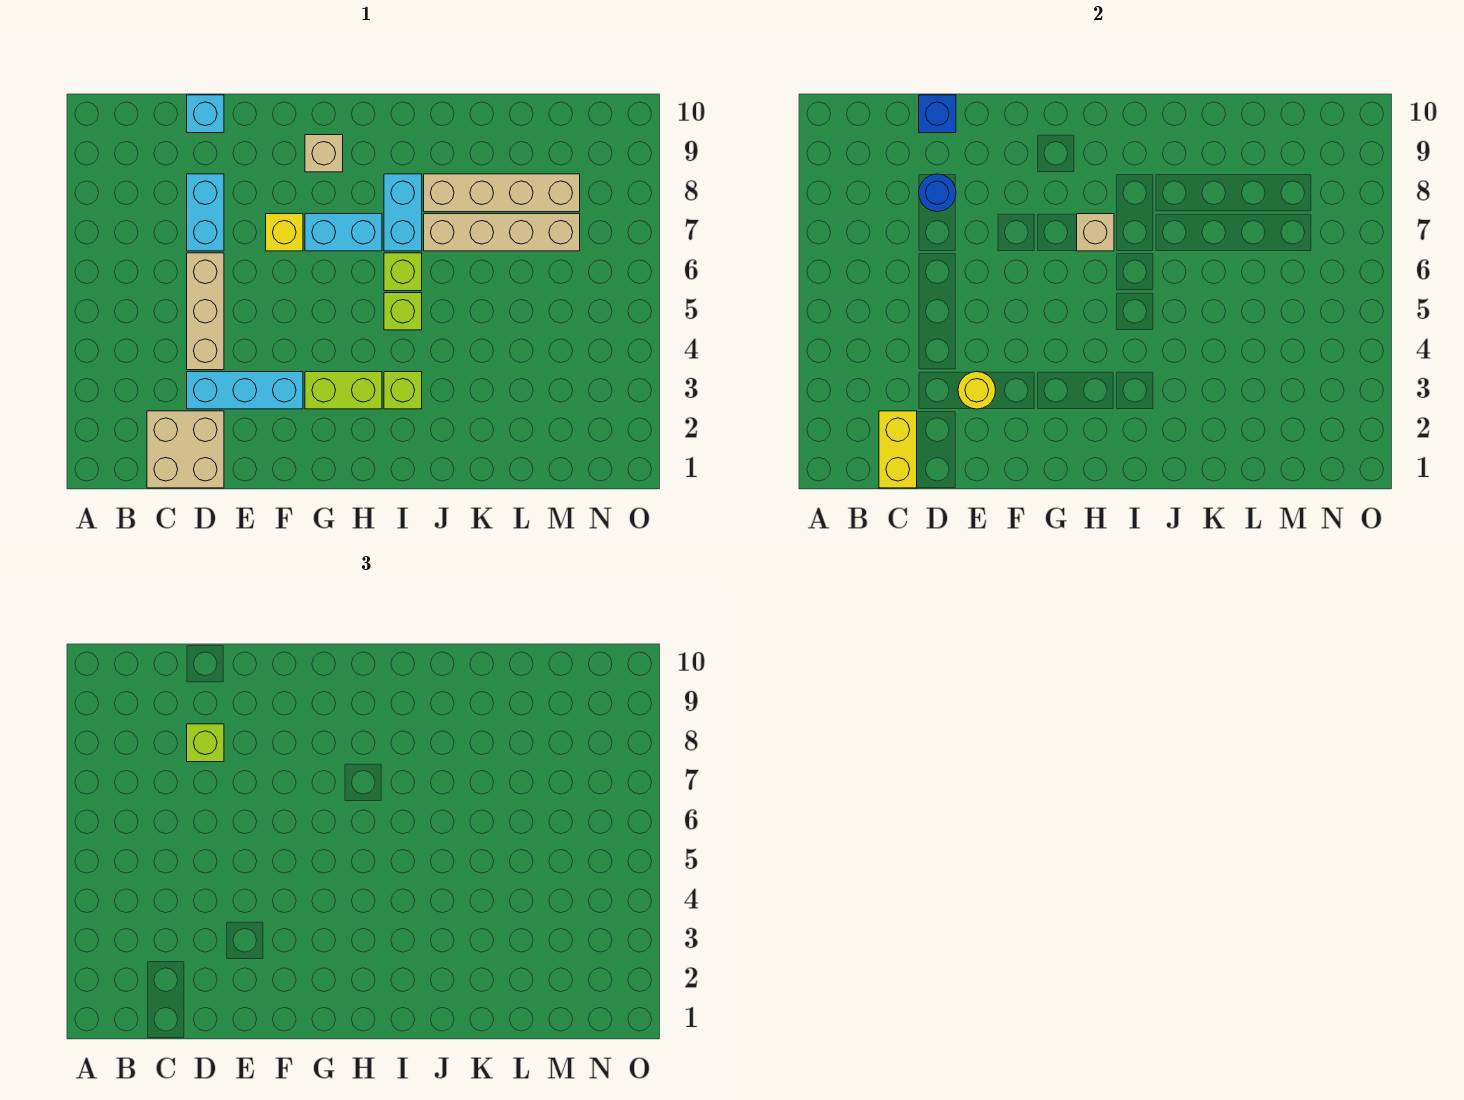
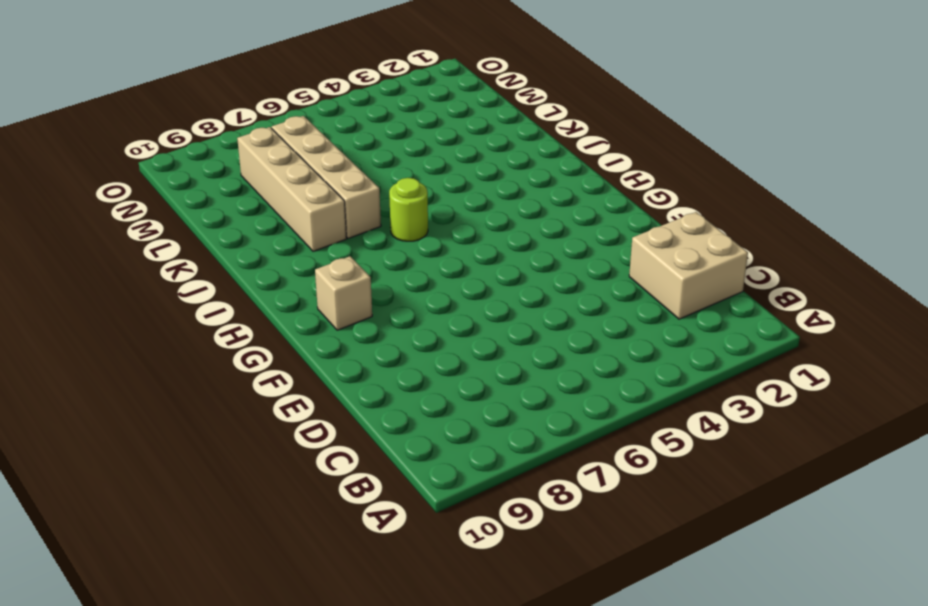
lime 1x1 round brick [389,178,428,241] -> lime 1x1 brick [384,253,422,291]
none -> cyan 1x3 brick [187,372,303,409]
none -> tan 1x3 brick [187,253,224,370]
none -> cyan 1x2 brick [187,174,224,251]

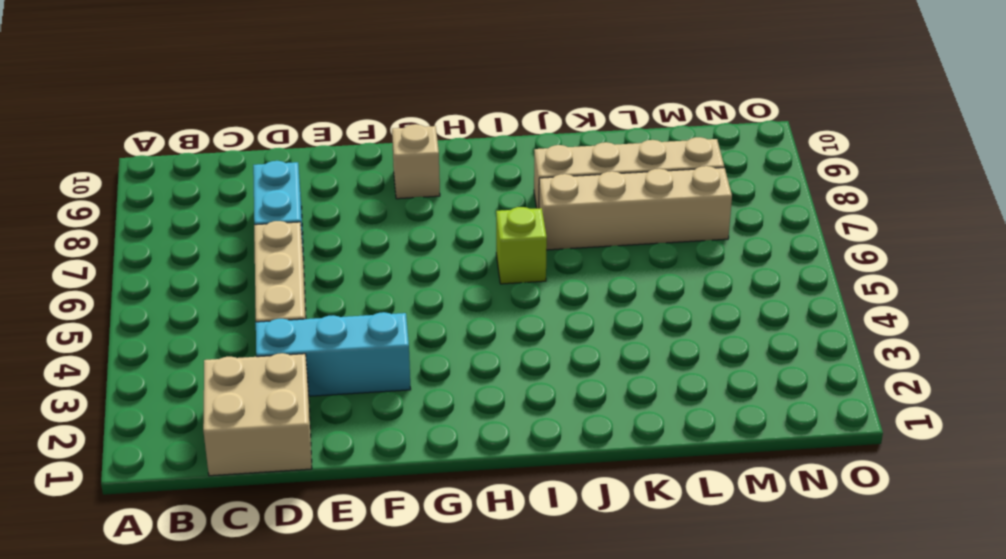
none -> cyan 1x1 brick [187,95,224,133]
none -> yellow 1x1 brick [266,214,303,251]
none -> lime 1x2 brick [305,372,382,409]

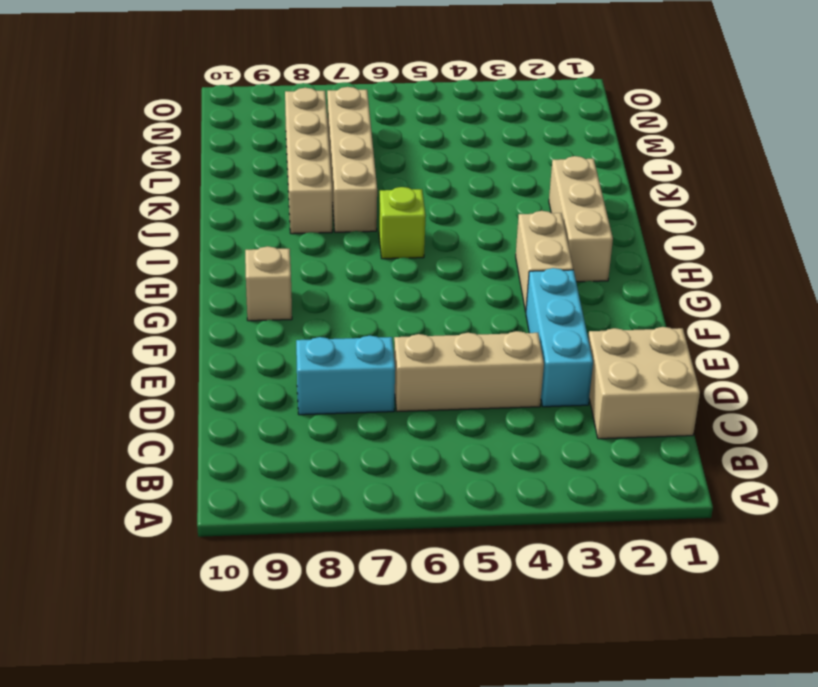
tan 1x2 brick [516,211,573,312] -> lime 1x2 brick [305,372,382,409]
tan 1x3 brick [549,156,613,282] -> none
none -> cyan 1x1 brick [187,95,224,133]
none -> yellow 1x1 brick [266,214,303,251]
none -> cyan 1x2 brick [305,214,382,251]

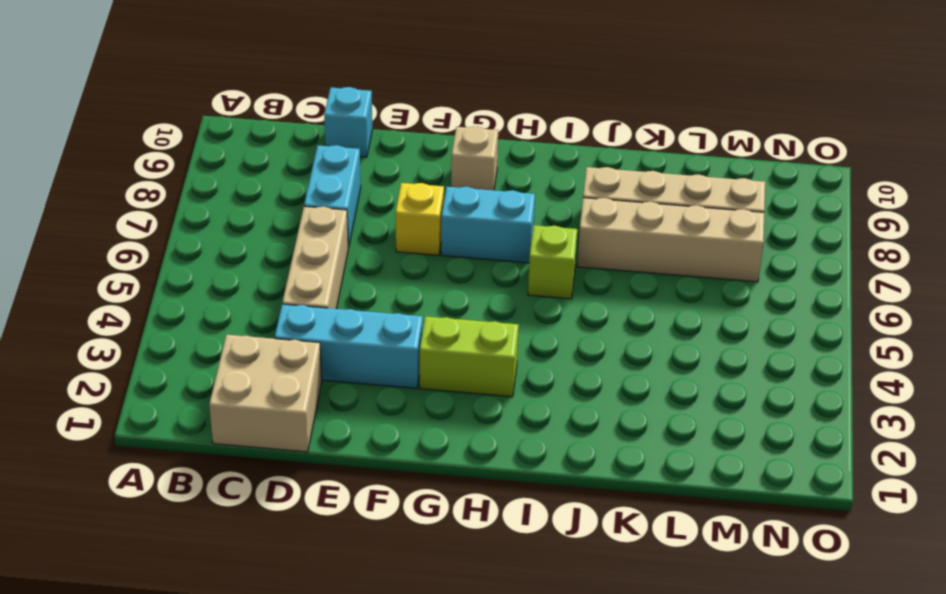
none -> lime 1x1 brick [384,372,422,409]
none -> lime 1x1 brick [384,293,422,330]
none -> cyan 1x2 brick [384,174,422,251]

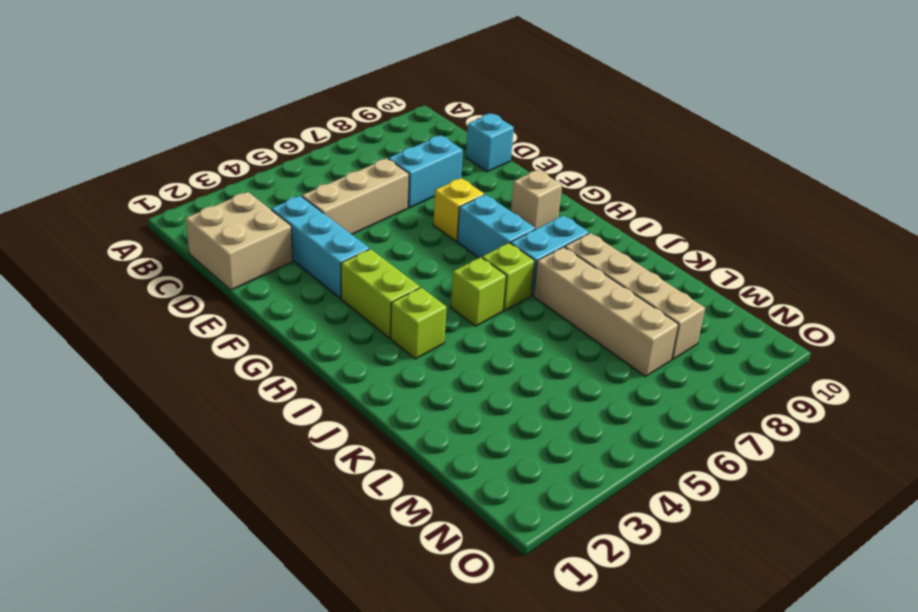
none -> yellow 1x2 brick [879,411,917,488]
none -> blue 1x1 round brick [919,174,956,212]
none -> blue 1x1 brick [919,95,956,133]

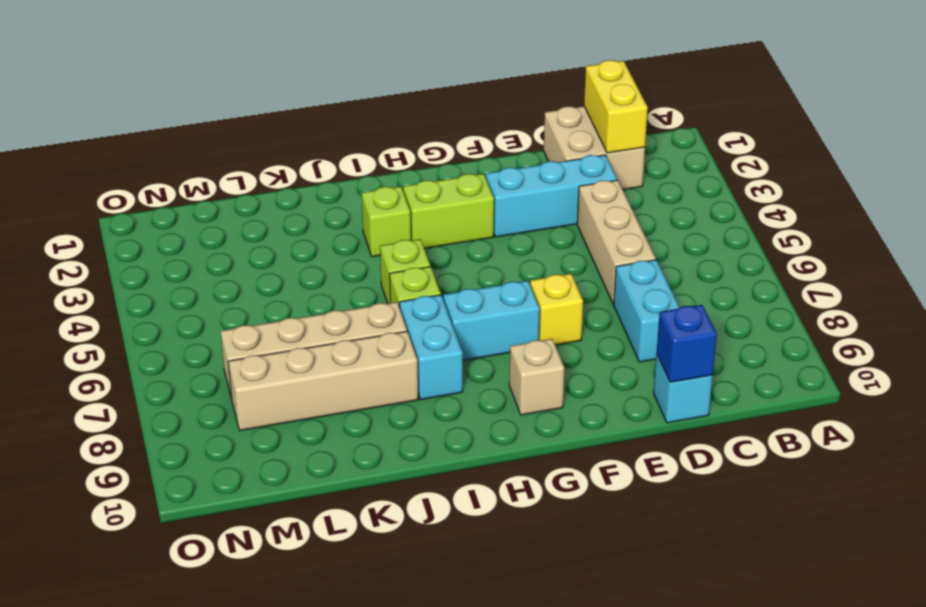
none -> blue 1x1 round brick [919,174,956,212]
none -> yellow 1x1 round brick [958,372,996,409]
none -> tan 1x1 brick [1077,214,1114,251]

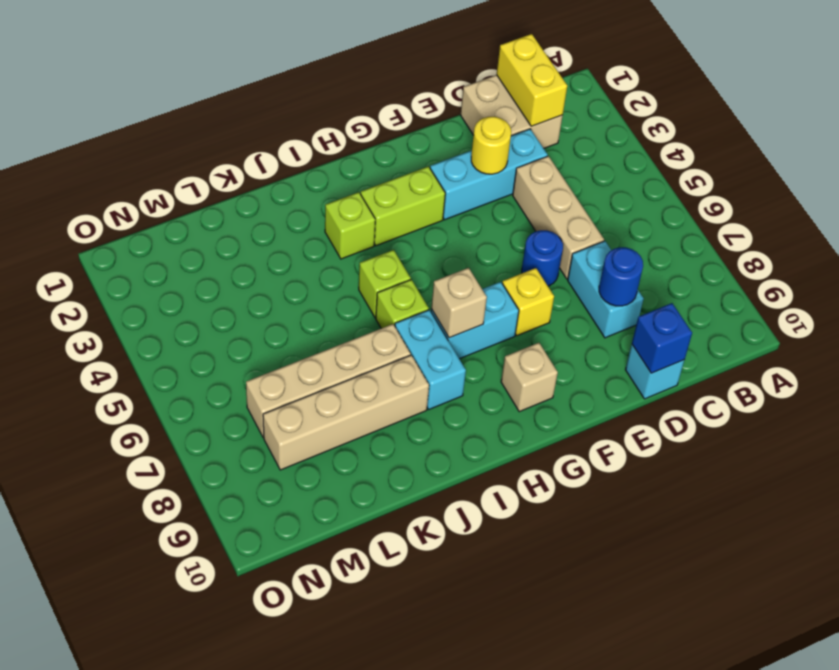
blue 1x1 round brick [522,230,563,286] -> none
none -> lime 1x1 brick [187,724,224,762]

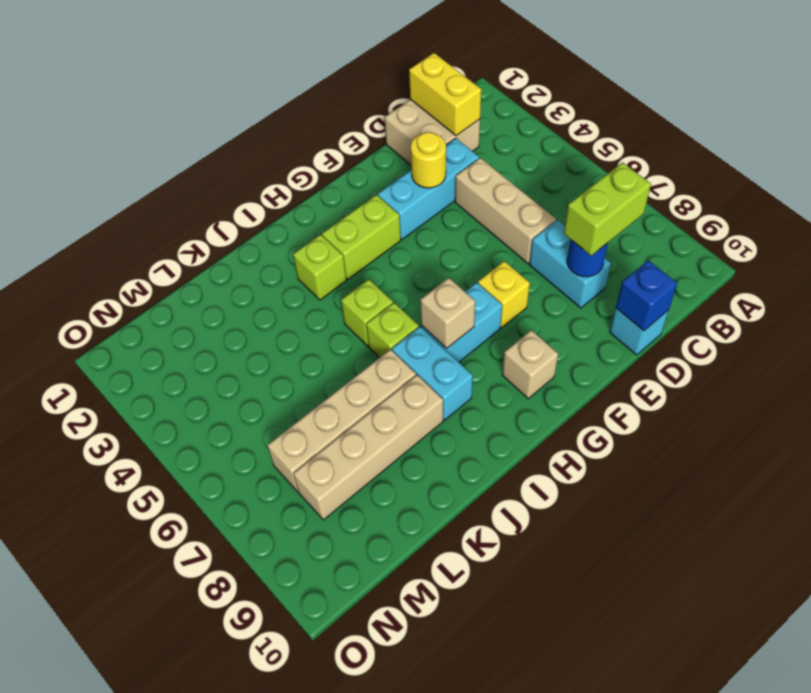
lime 1x2 brick [564,162,651,256] -> lime 1x1 brick [187,724,224,762]

